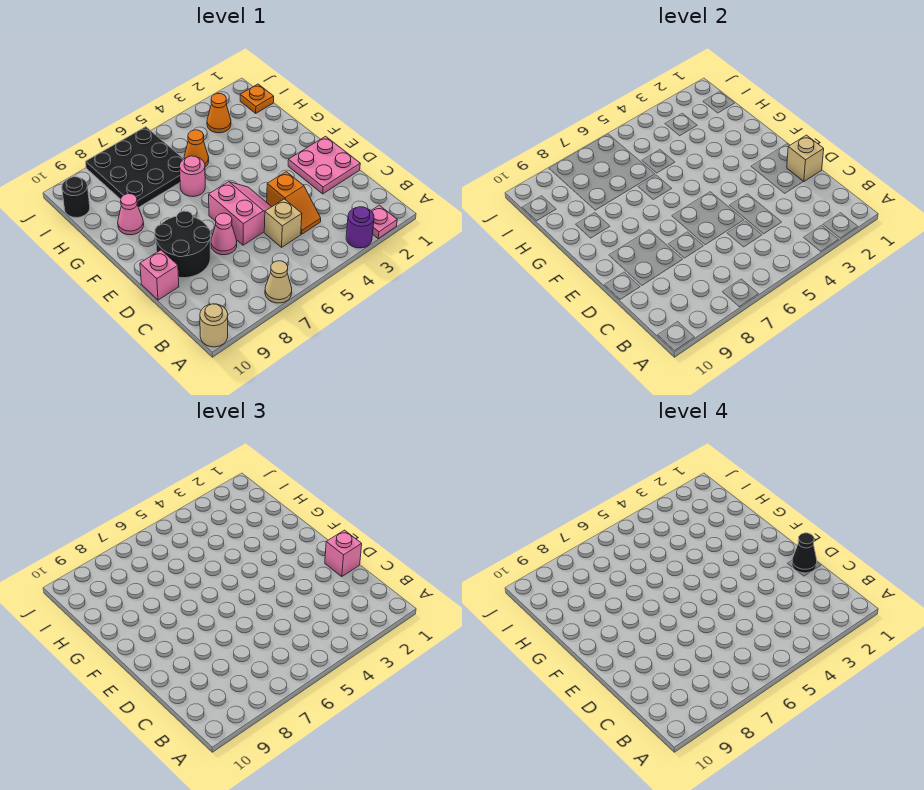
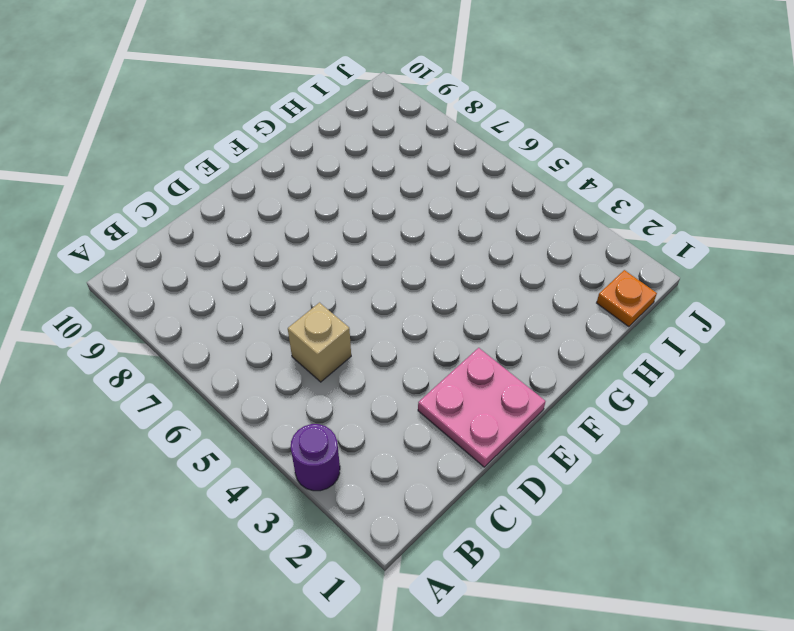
none -> pink 1x1 plate [371,205,397,239]
none -> tan 1x1 cone [265,261,292,303]
none -> tan 1x1 round brick [200,304,228,347]

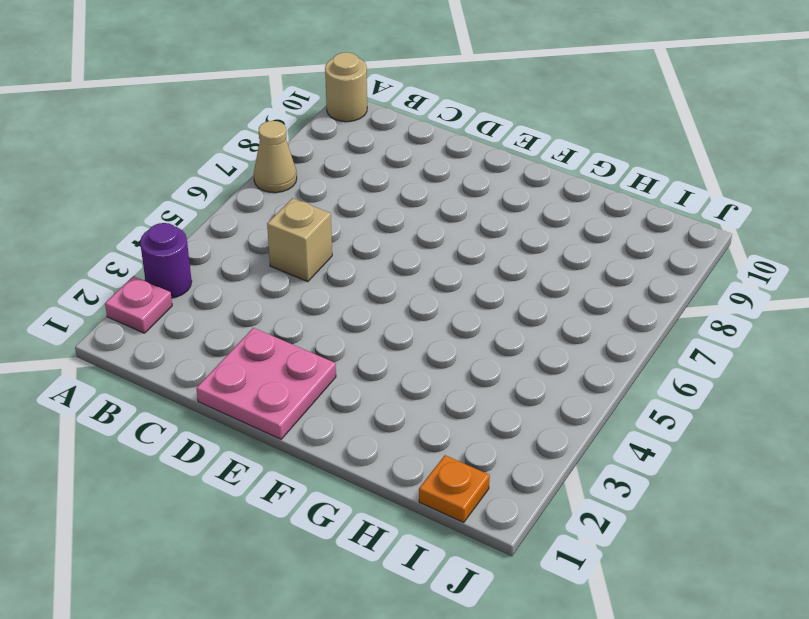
none -> orange 1x2 slope [267,172,321,234]
none -> pink 2x2 slope [209,182,271,245]
none -> pink 1x1 cone [211,213,237,255]

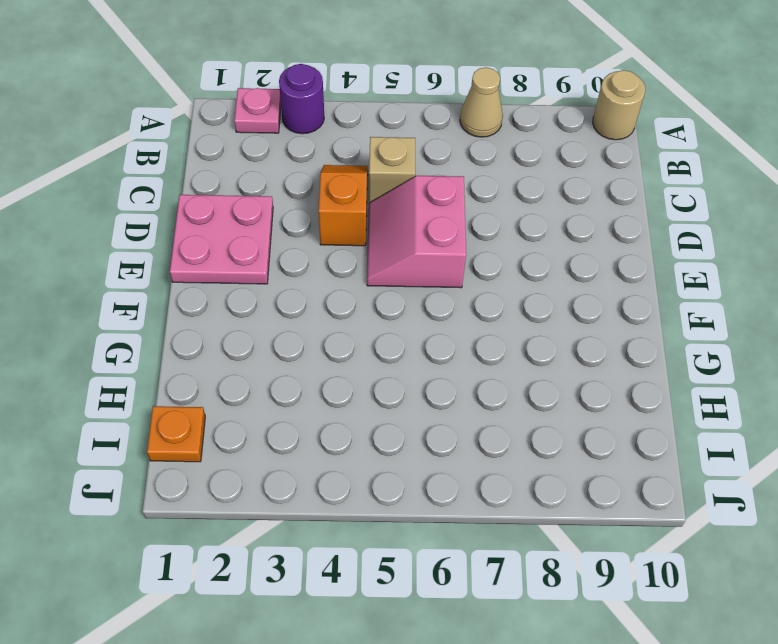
none -> pink 1x1 cone [211,213,237,255]
none -> black 2x2 round brick [155,211,211,278]
none -> pink 1x1 brick [140,250,179,300]

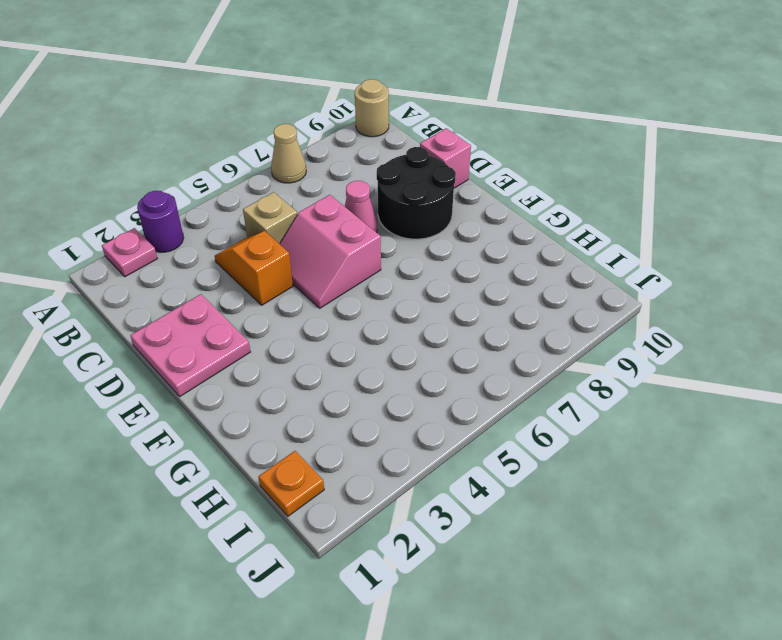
none -> pink 1x1 round brick [180,156,205,197]
none -> pink 1x1 cone [118,194,144,235]
none -> orange 1x1 cone [184,130,209,167]

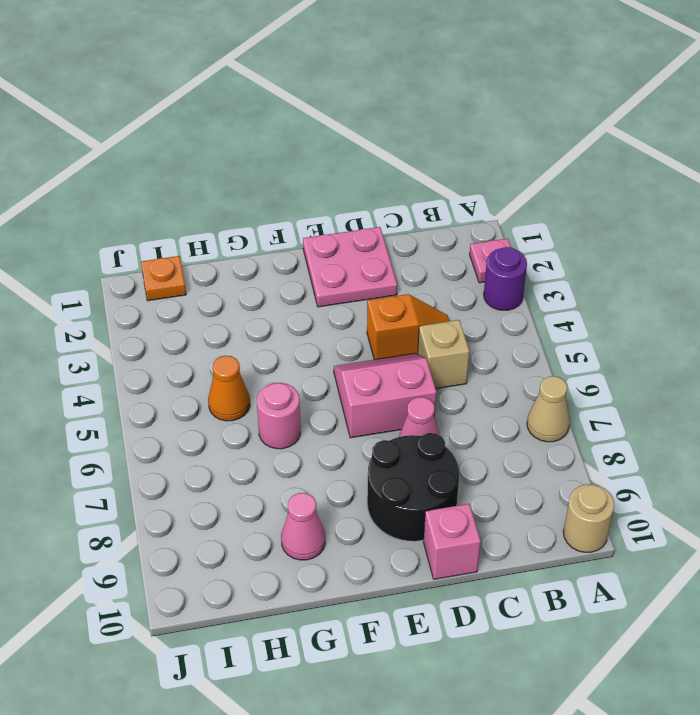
none -> black 3x3 plate [86,127,183,207]
none -> orange 1x1 cone [207,94,231,133]
none -> black 1x1 round brick [62,177,90,218]

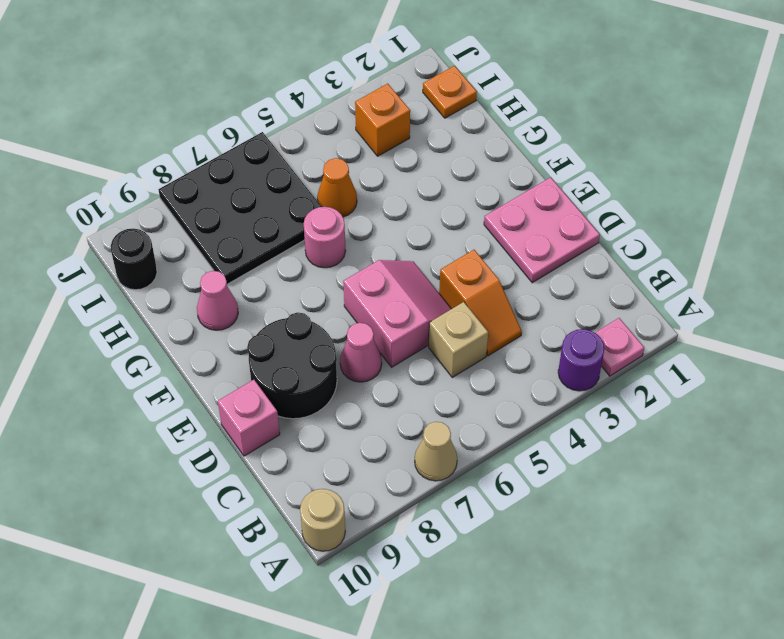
orange 1x1 brick [355,84,410,156] -> orange 1x1 cone [207,94,231,133]
none -> tan 1x1 brick [787,135,824,181]
none -> pink 1x1 brick [325,530,362,577]
none -> black 1x1 cone [792,533,817,573]

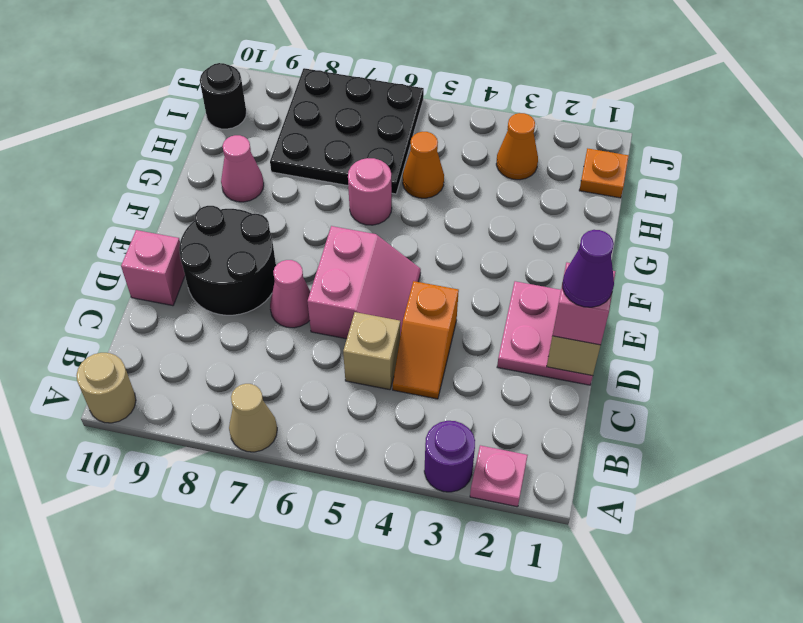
purple 1x1 cone [563,230,614,307] -> black 1x1 cone [792,533,817,573]

